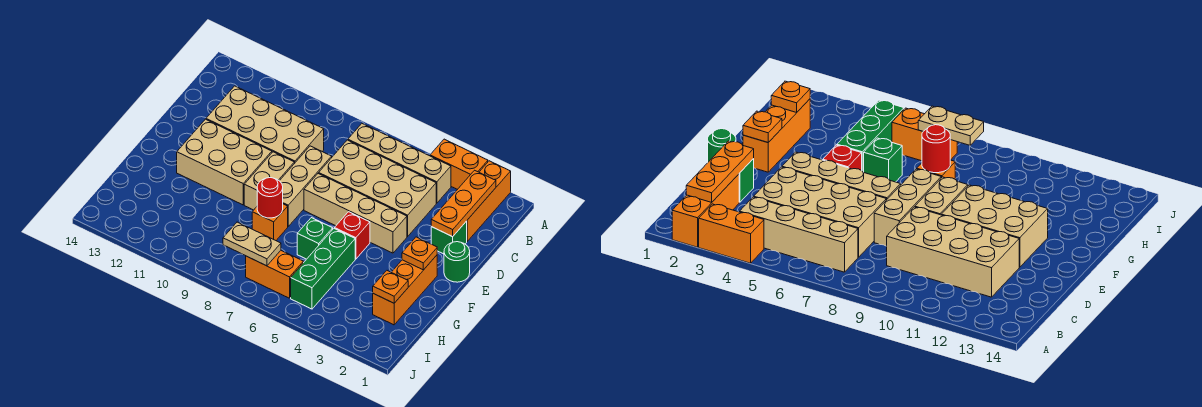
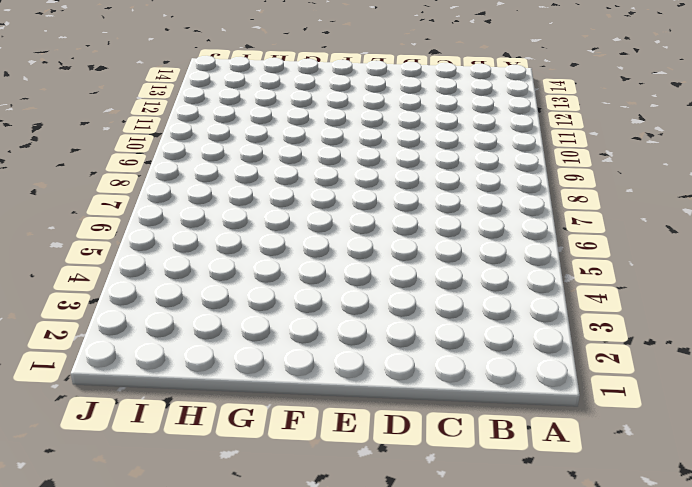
none -> orange 1x3 brick [467,161,511,241]
none -> orange 1x2 brick [430,139,488,189]
none -> tan 1x4 brick [348,124,451,203]

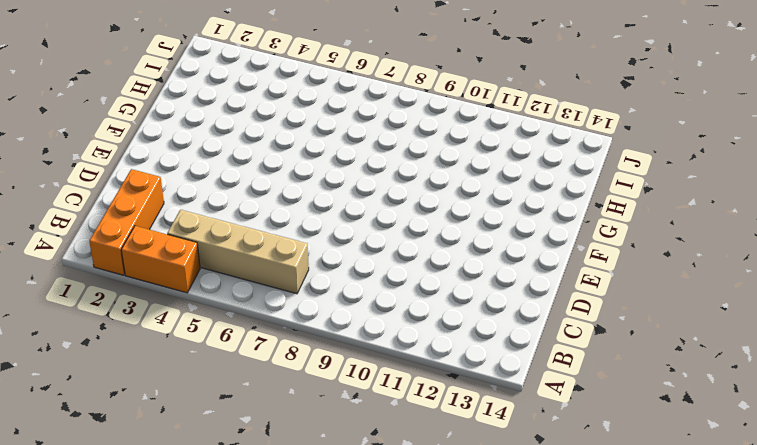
none -> tan 2x4 brick [319,140,436,236]
none -> tan 2x4 brick [206,86,324,164]
none -> green 1x1 brick [431,221,467,254]

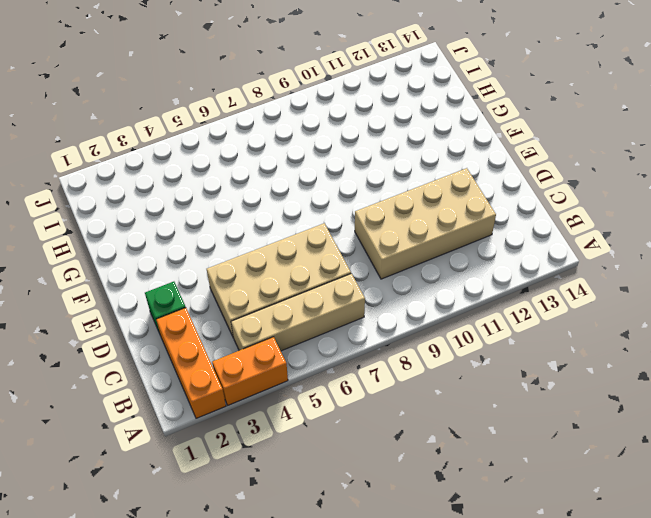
none -> tan 1x3 brick [280,146,332,226]
none -> green 1x1 round brick [444,242,470,282]
none -> tan 1x4 brick [304,173,407,253]

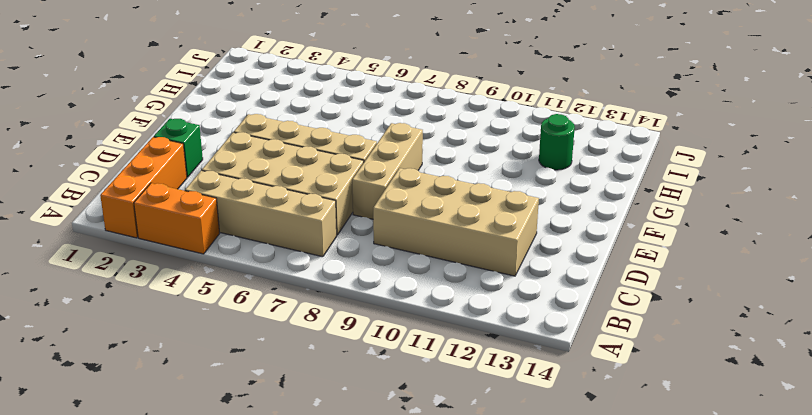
green 1x1 round brick [539,114,575,170] -> green 1x1 round brick moved to [444,242,470,282]
none -> tan 1x2 brick [244,152,294,210]
none -> tan 2x3 brick [177,119,272,205]
none -> orange 1x3 brick [373,255,437,325]

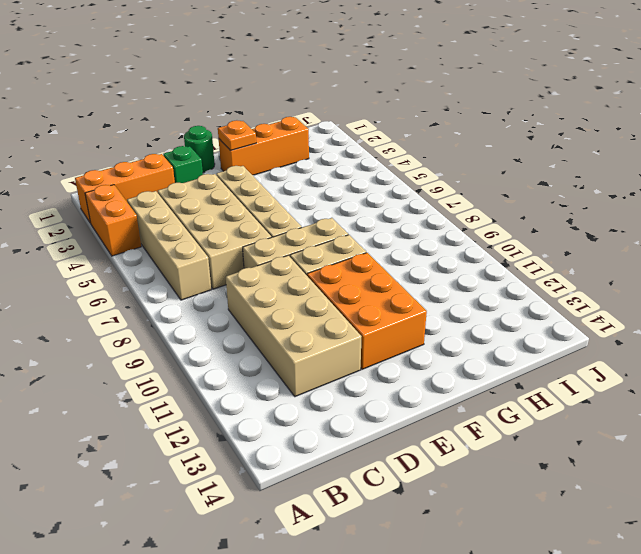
orange 2x3 brick [307,253,427,369] -> tan 2x3 brick [177,119,272,205]
none -> red 1x1 brick [334,212,370,259]
none -> green 1x3 brick [291,229,355,309]
none -> green 1x1 brick [297,218,333,259]

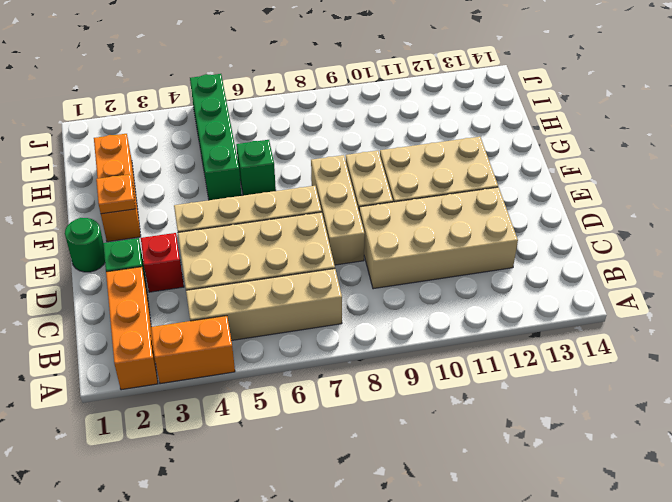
red 1x1 brick [141,233,184,292] -> red 1x1 brick moved to [334,212,370,259]
green 1x4 brick [190,74,242,200] -> green 1x3 brick [291,229,355,309]
none -> orange 1x1 brick [252,204,288,240]
none -> orange 1x2 brick [246,251,303,298]
none -> orange 1x3 plate [431,170,496,237]

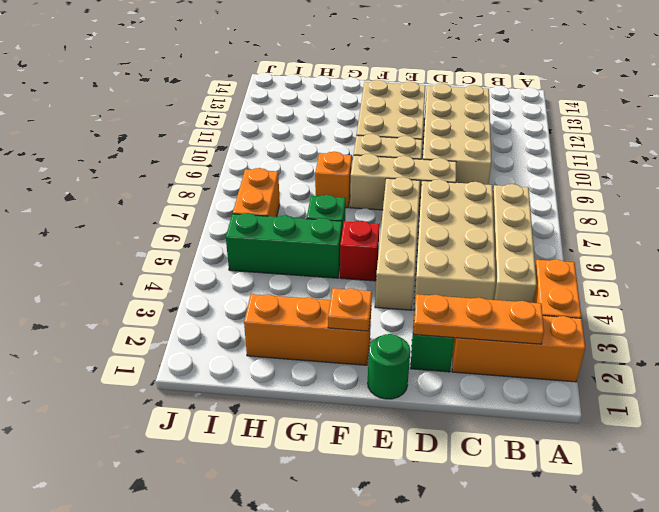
none -> red 1x1 round brick [257,178,283,218]
none -> orange 1x1 plate [373,271,408,303]
none -> tan 1x2 plate [223,222,281,266]

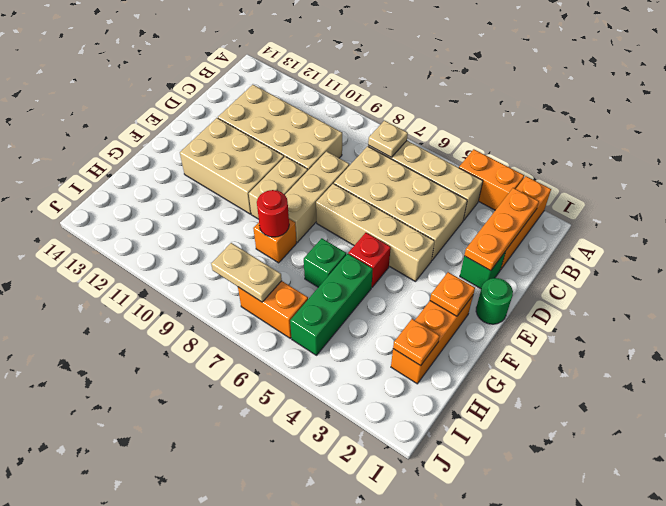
tan 1x1 plate [368,121,408,158] -> none

